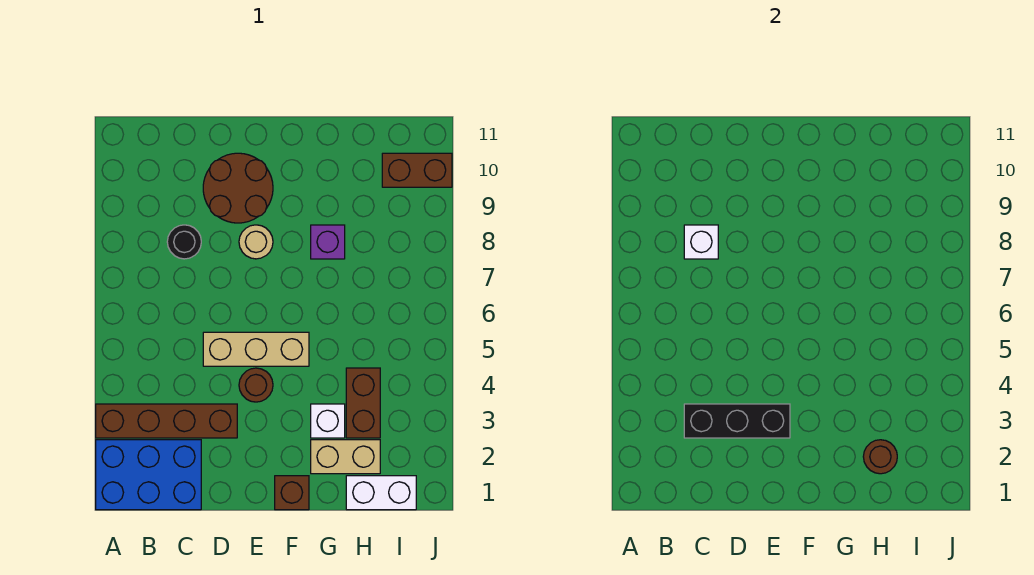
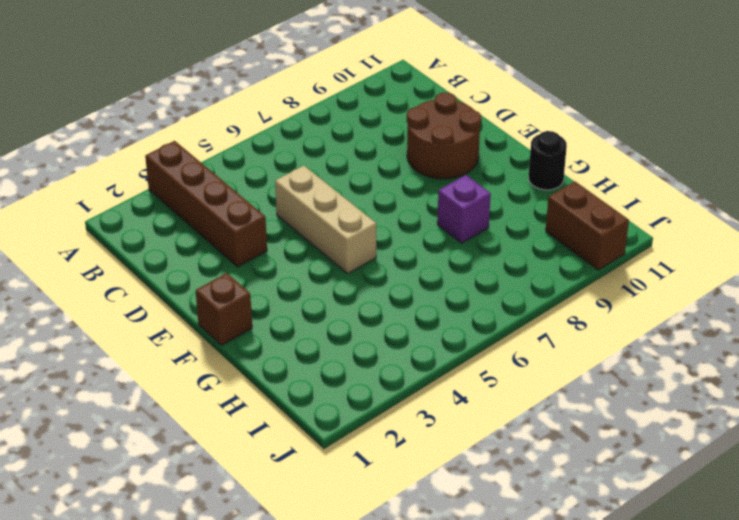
black 1x1 round brick [528,131,567,190] -> black 1x1 round brick moved to [167,225,201,259]
none -> blue 2x3 brick [96,440,201,510]
none -> brown 1x1 round brick [239,368,273,402]
none -> tan 1x1 round brick [239,225,273,259]

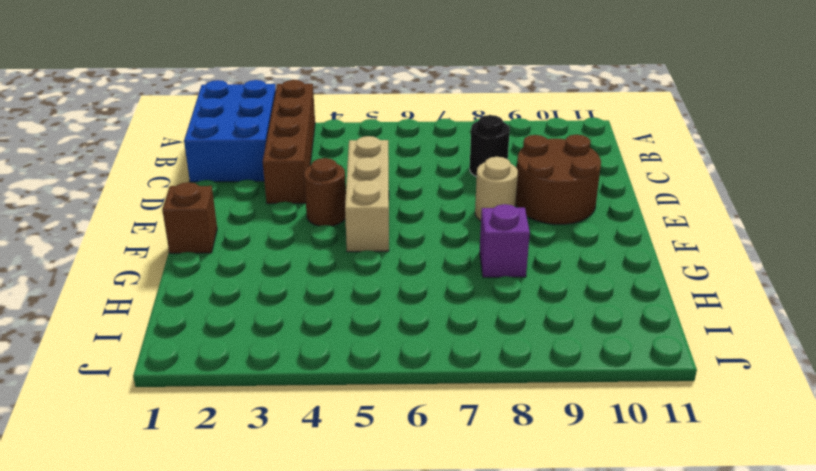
none -> tan 1x2 brick [311,440,380,474]
none -> white 1x1 brick [311,404,345,438]
none -> white 1x2 brick [346,476,416,510]

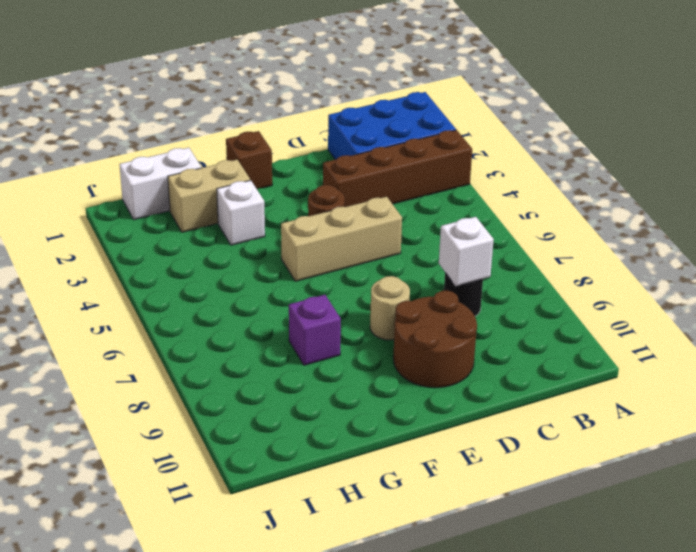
none -> brown 1x2 brick [346,368,380,438]
none -> brown 1x2 brick [382,153,452,187]
none -> black 1x3 brick [684,404,790,438]

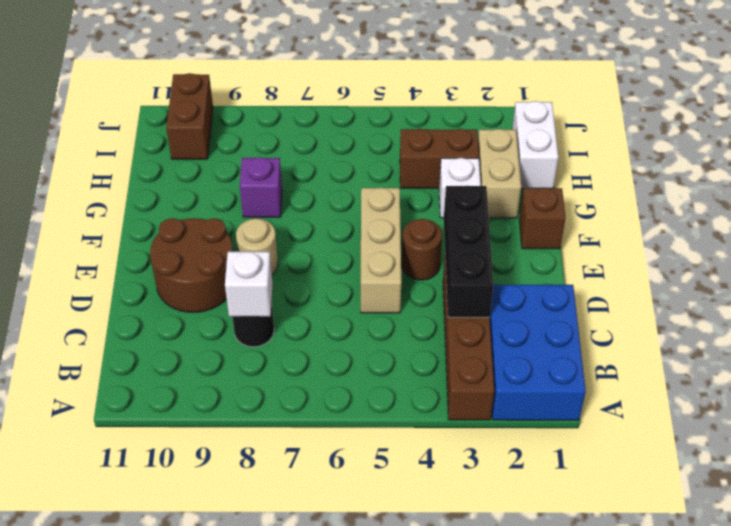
none -> brown 1x1 round brick [863,440,897,474]

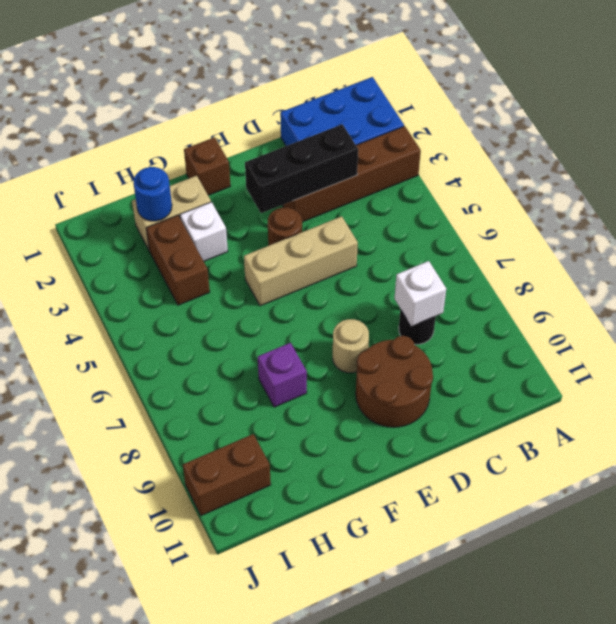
blue 1x1 round brick [133,167,172,221] -> brown 1x1 round brick [863,440,897,474]
none -> white 1x2 brick [346,476,416,510]

